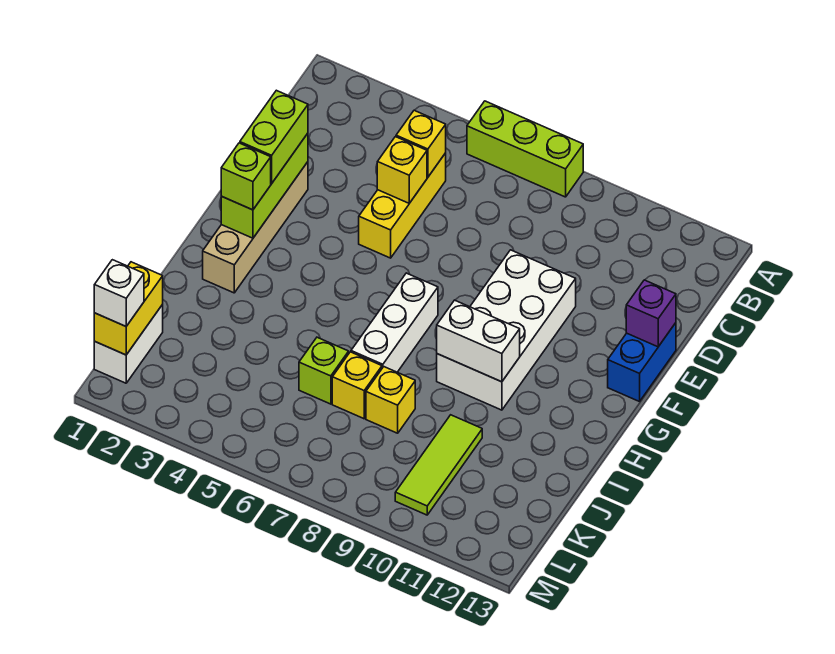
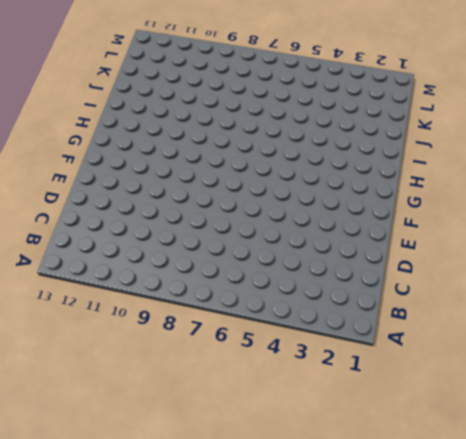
none -> lime 1x3 brick [467,101,583,197]
none -> yellow 1x3 brick [359,153,446,258]
none -> tan 1x4 brick [203,162,308,293]

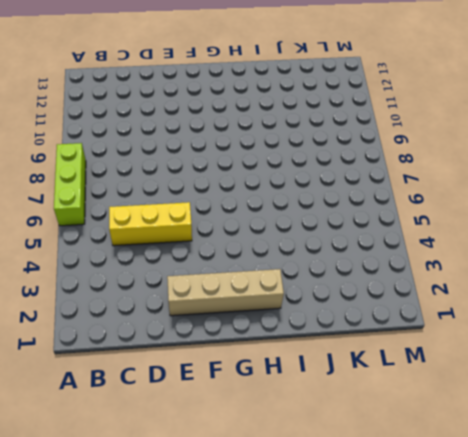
none -> white 2x4 brick [437,250,576,410]
none -> blue 1x2 brick [608,323,676,402]
none -> white 1x3 brick [351,273,438,372]

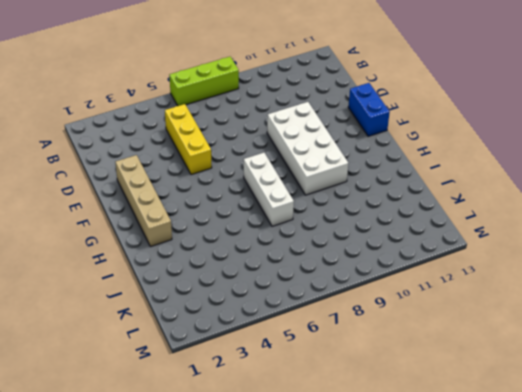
none -> lime 1x1 brick [299,337,349,404]
none -> yellow 1x1 brick [332,352,382,419]
none -> yellow 1x1 brick [366,367,415,433]

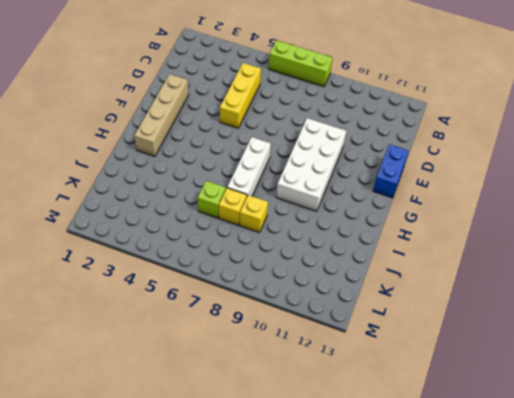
none -> lime 1x3 tile [395,415,482,515]
none -> white 1x2 brick [94,305,163,383]
none -> yellow 1x1 brick [396,110,446,177]

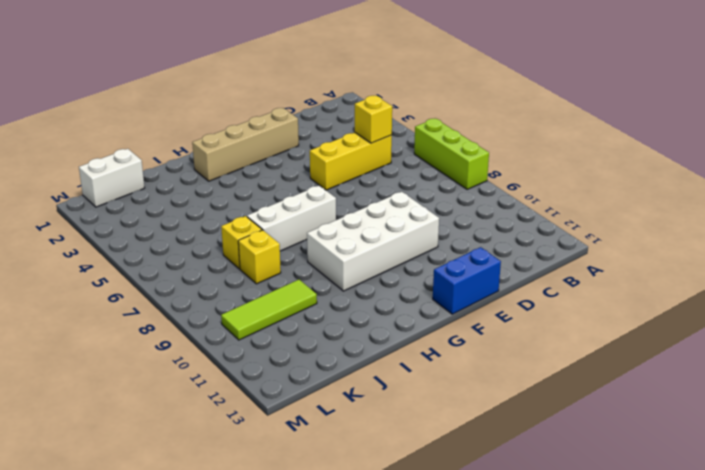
none -> lime 1x1 brick [299,337,349,404]
none -> yellow 1x1 brick [377,137,427,203]
none -> lime 1x3 brick [221,133,308,238]

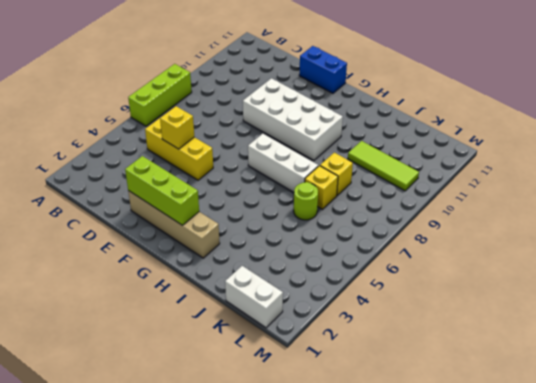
lime 1x1 round brick [294,182,318,220] -> lime 1x1 brick [299,337,349,404]
none -> yellow 1x1 brick [396,110,446,177]
none -> purple 1x1 brick [626,280,676,347]
none -> white 1x2 brick [437,300,520,382]

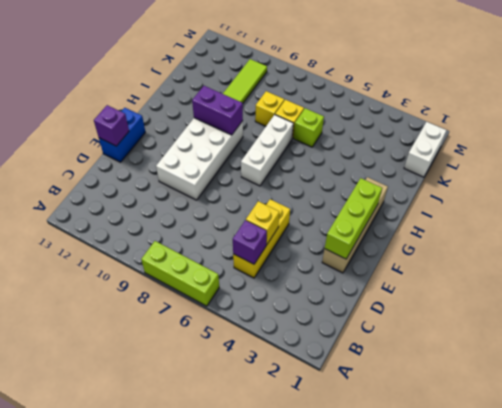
purple 1x1 brick [233,220,267,264] -> yellow 1x1 brick [396,110,446,177]
purple 1x2 brick [192,86,243,135] -> white 1x2 brick [437,300,520,382]
none -> yellow 1x2 brick [94,262,163,355]
none -> lime 1x2 brick [240,90,308,183]
none -> lime 1x1 brick [221,143,271,210]

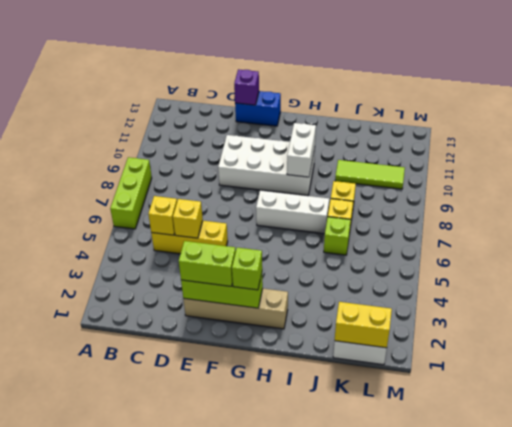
none -> white 1x1 brick [94,260,144,326]

